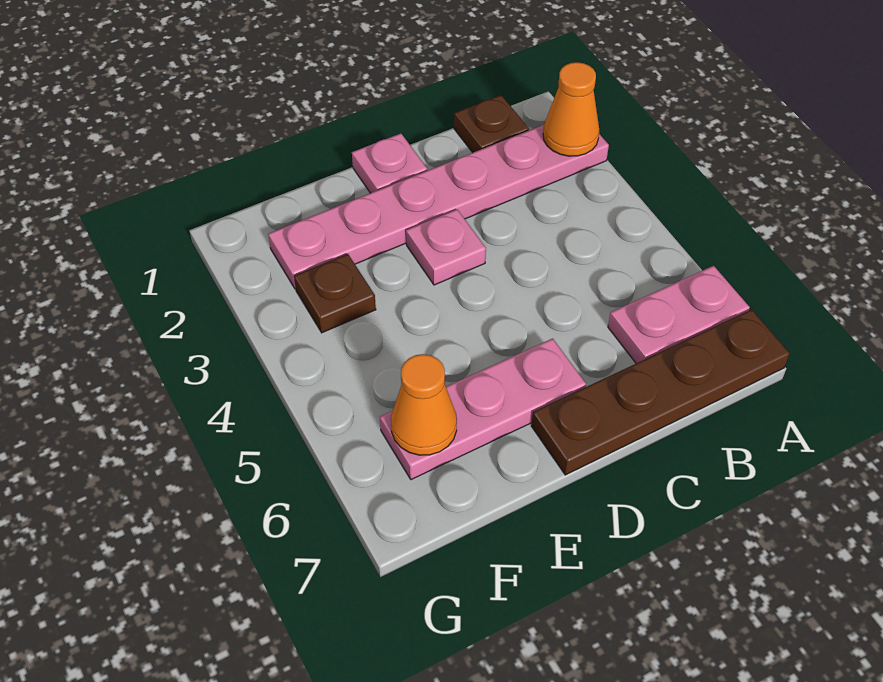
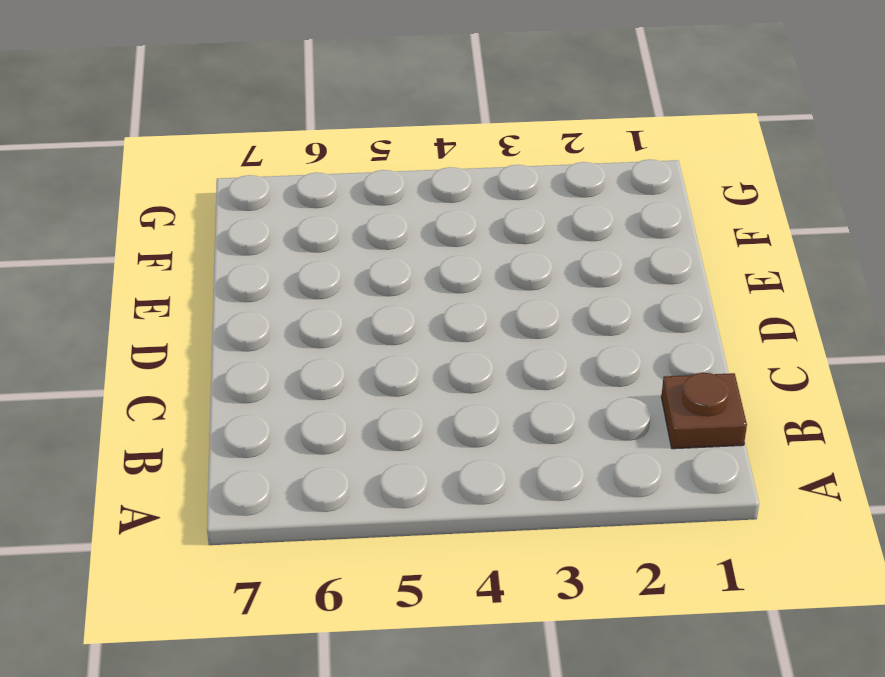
none -> pink 1x6 plate [268,125,609,289]
none -> pink 1x2 plate [608,266,750,363]

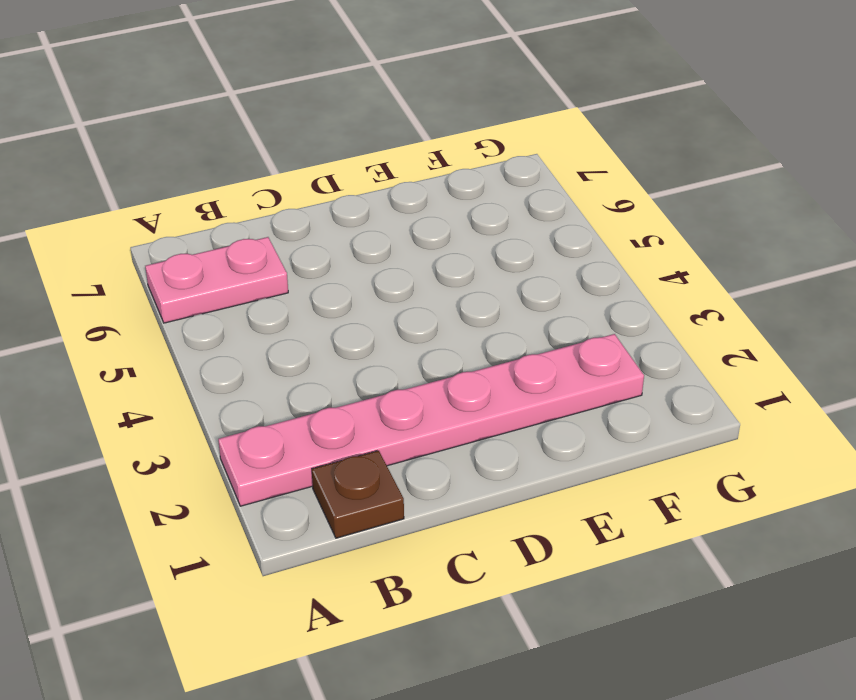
none -> brown 1x4 plate [531,310,790,475]
none -> pink 1x1 plate [352,133,427,193]

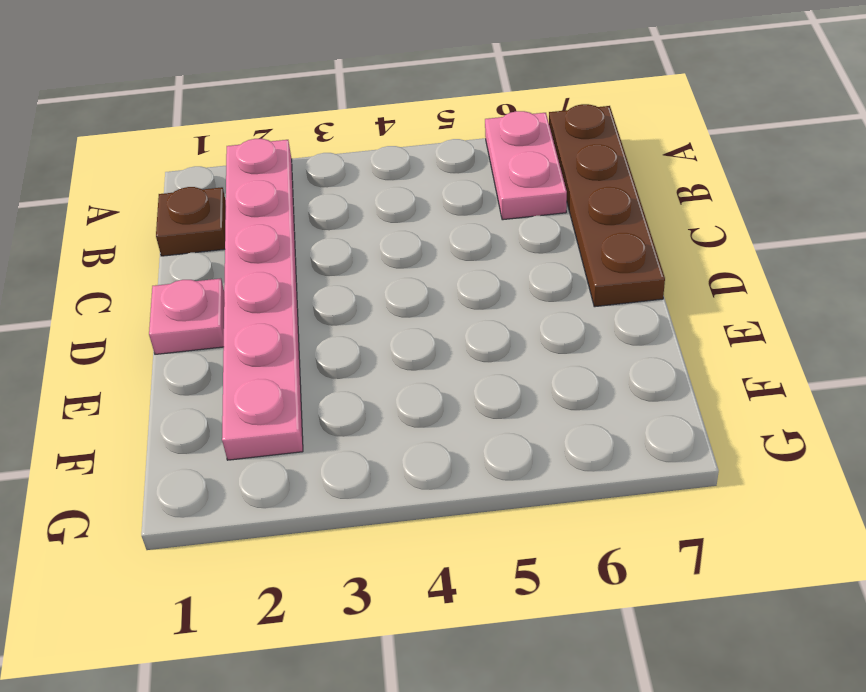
none -> pink 1x1 plate [406,209,486,285]
none -> pink 1x3 plate [380,339,586,480]

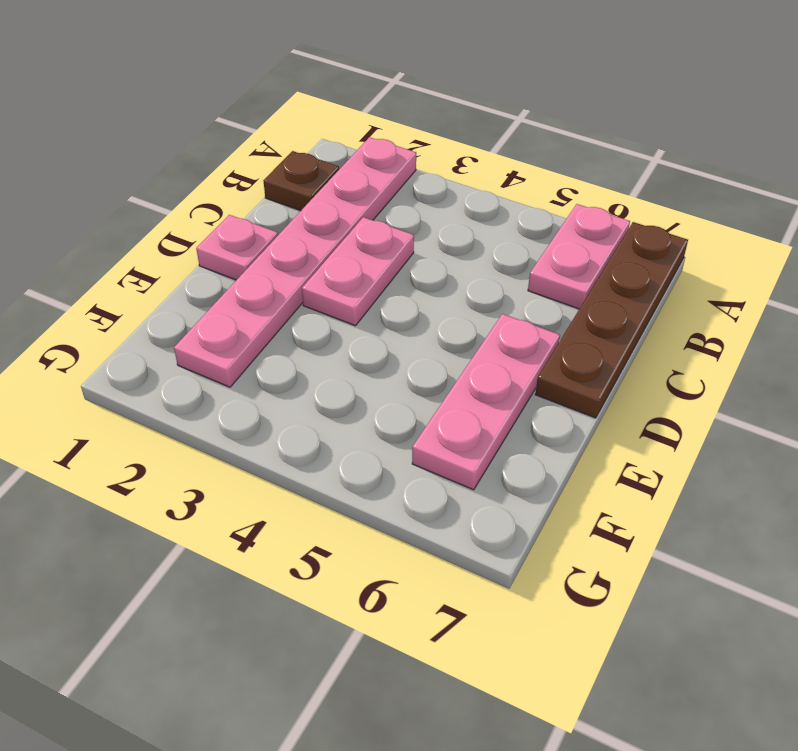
pink 1x2 plate [302,217,414,326] -> pink 1x1 plate [406,209,486,285]
none -> brown 1x1 plate [294,254,376,333]
none -> orange 1x1 cone [543,62,599,156]

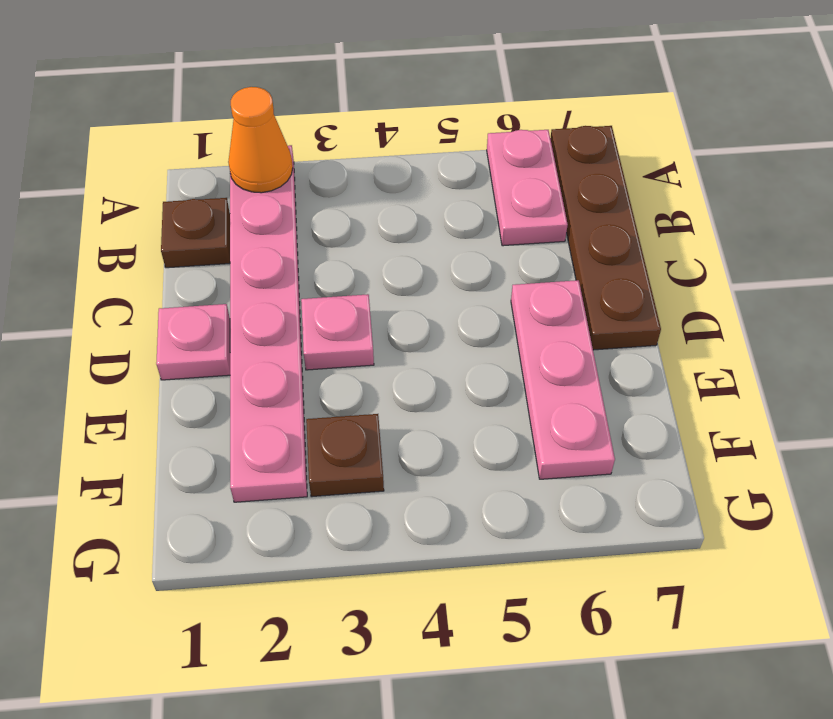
none -> orange 1x1 cone [391,354,457,455]

